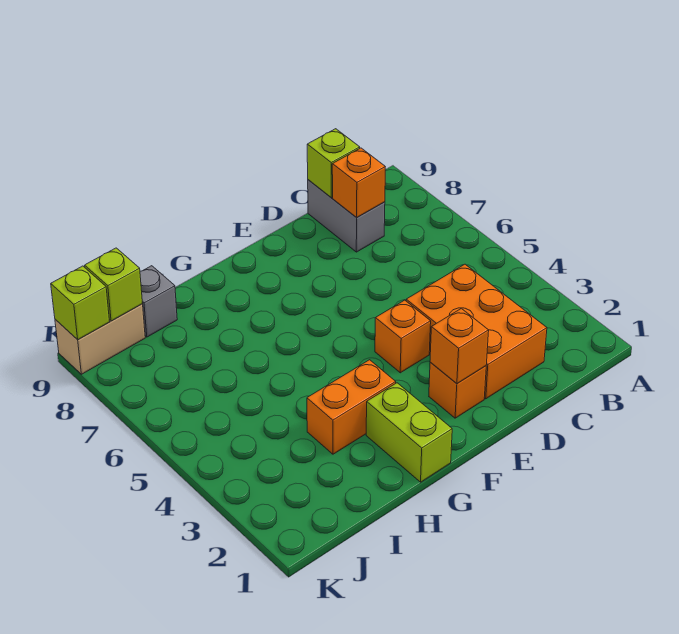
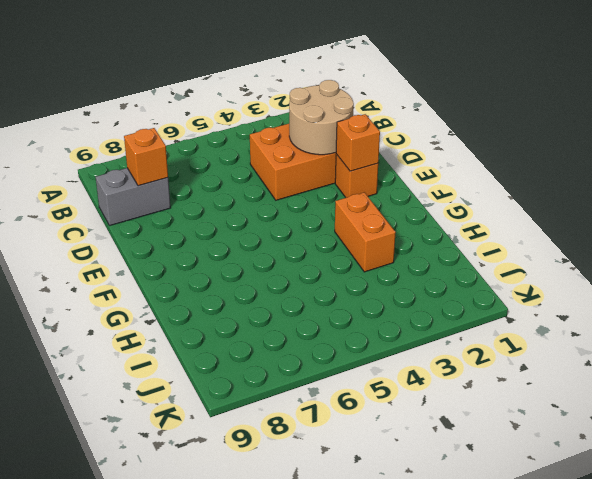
tan 2x2 round brick [289,80,354,155] -> none
none -> orange 1x1 brick [375,300,431,373]
none -> lime 1x2 brick [366,383,452,482]
none -> grey 1x1 brick [140,266,177,337]

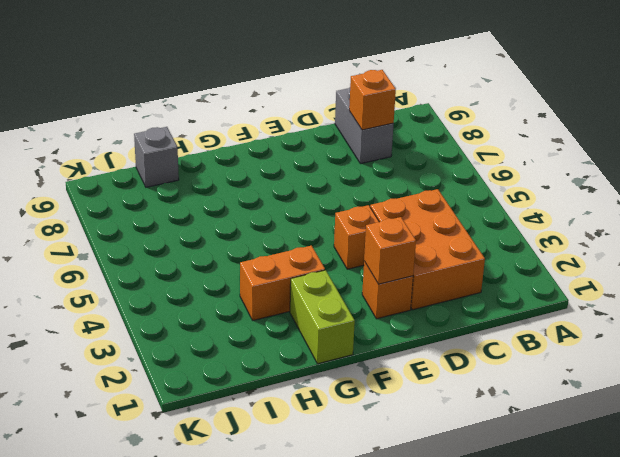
none -> tan 1x2 brick [55,304,145,374]
none -> lime 1x1 brick [307,129,360,198]
none -> lime 1x1 brick [85,248,143,321]

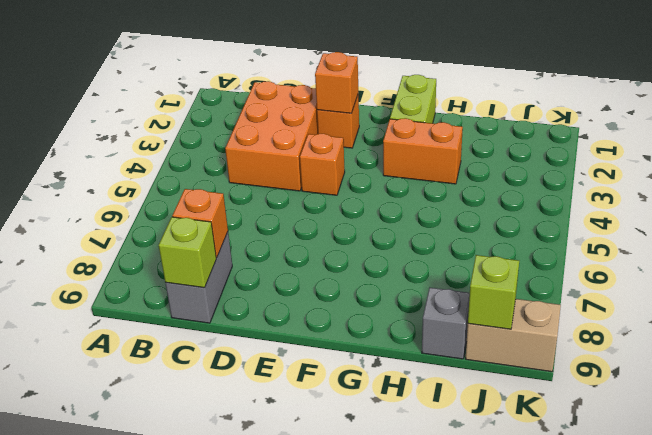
none -> lime 1x1 brick [51,266,110,340]

